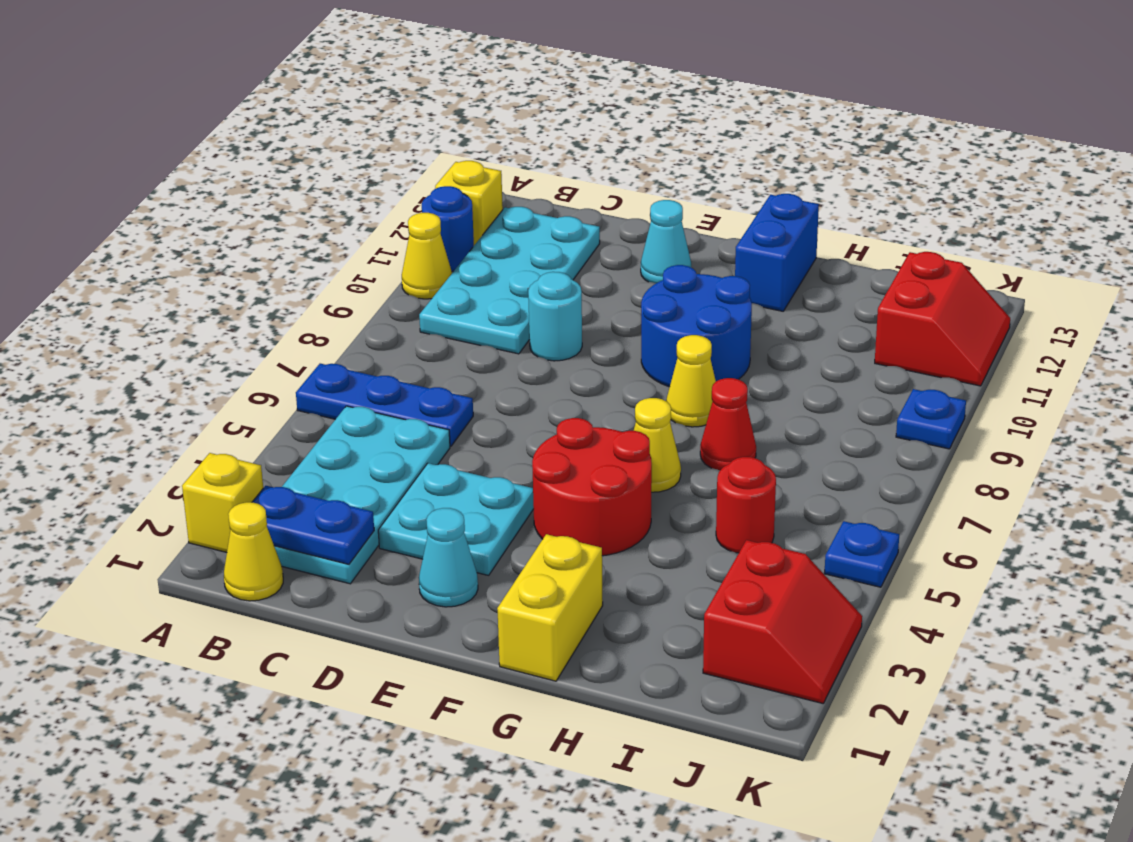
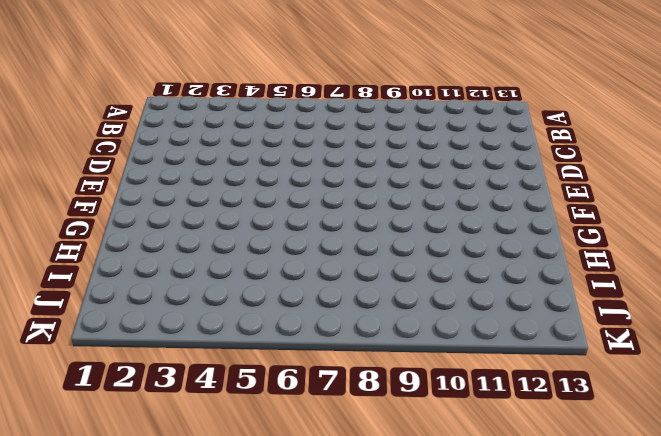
none -> yellow 1x1 brick [182,453,263,552]
none -> blue 1x3 plate [296,364,473,446]
none -> yellow 1x1 cone [402,213,452,299]

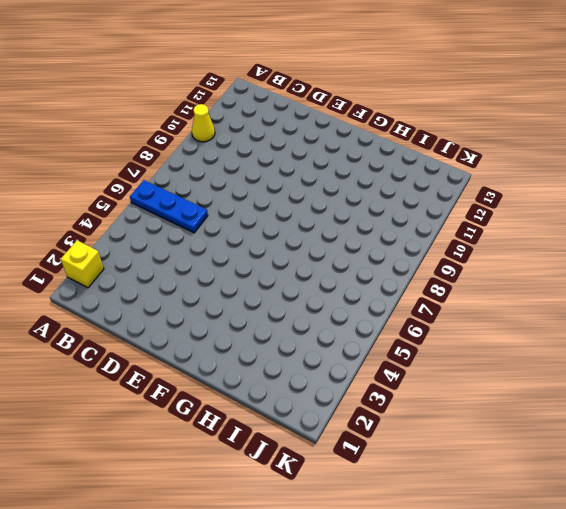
none -> blue 1x1 round brick [422,186,474,271]
none -> yellow 1x1 brick [435,161,503,245]
none -> yellow 1x1 cone [224,502,283,601]

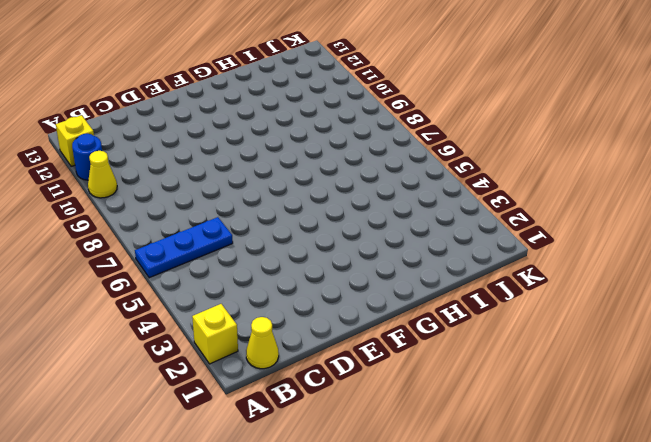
none -> cyan 2x4 plate [274,406,450,584]
none -> cyan 2x4 plate [419,207,600,354]
none -> cyan 2x2 plate [378,463,534,575]

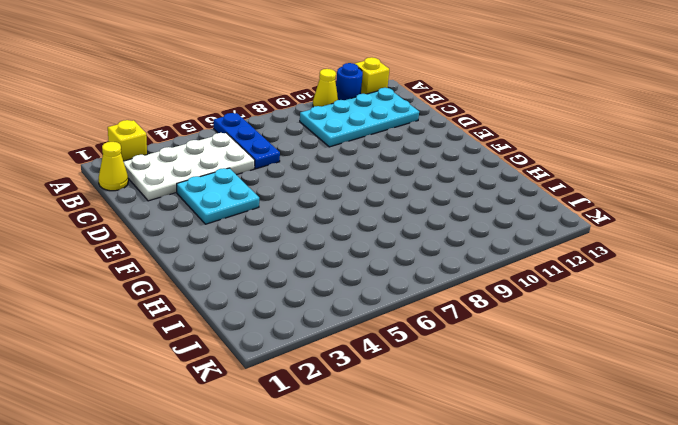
white 2x4 plate [123,133,255,201] -> cyan 2x4 plate [274,406,450,584]
none -> cyan 1x1 round brick [528,272,582,361]
none -> cyan 1x1 cone [419,508,478,607]
none -> cyan 1x1 cone [641,200,691,283]

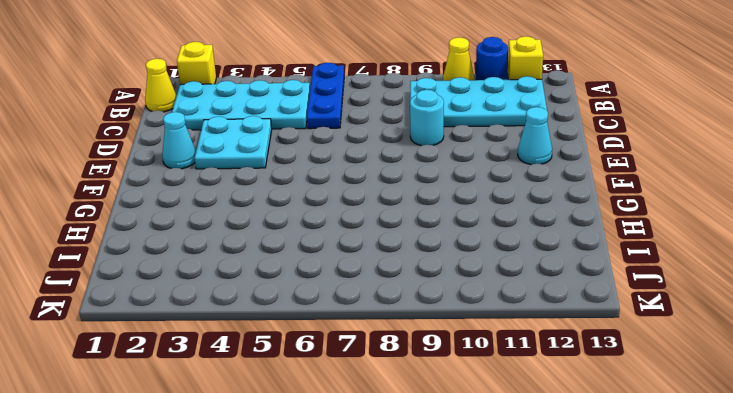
none -> red 2x2 round brick [532,418,652,556]
none -> blue 2x2 round brick [641,265,752,387]
none -> yellow 1x2 brick [497,534,603,681]

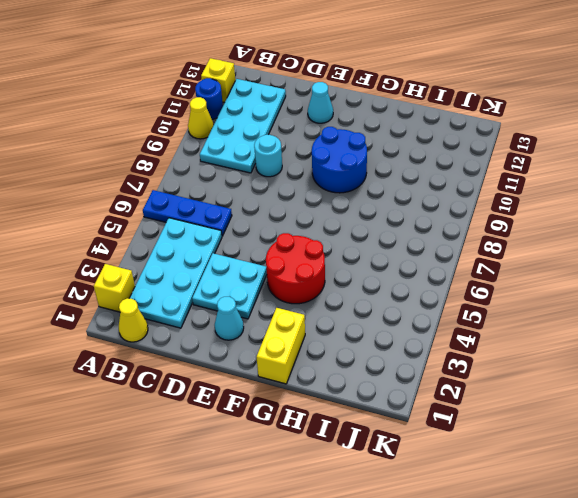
none -> yellow 1x1 cone [634,398,681,492]
none -> yellow 1x1 cone [666,335,716,427]
none -> blue 1x2 brick [735,194,819,311]

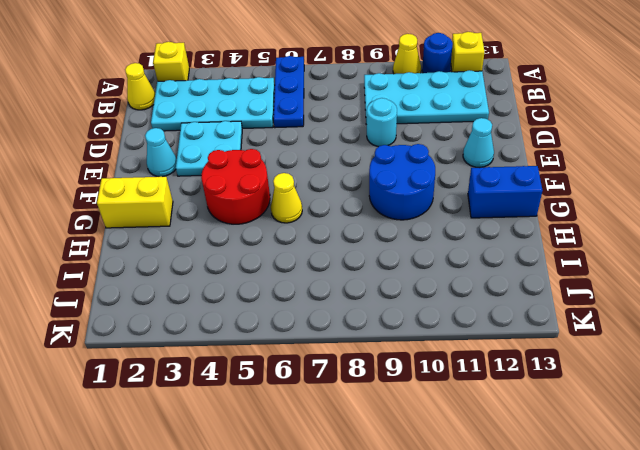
none -> yellow 1x1 cone [666,335,716,427]
none -> red 1x1 cone [700,378,756,471]
none -> red 1x1 round brick [716,457,776,553]

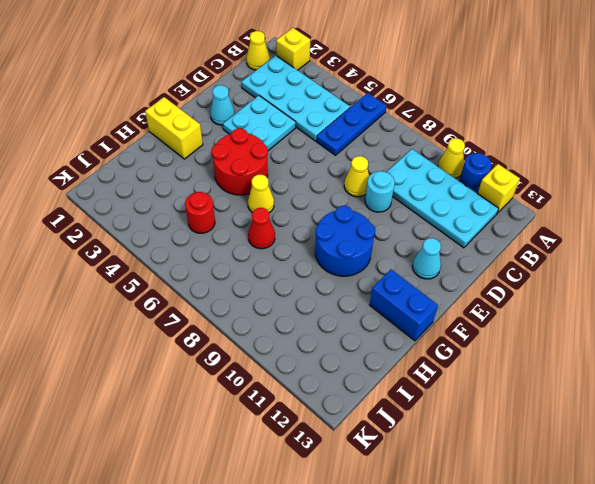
yellow 1x1 cone [344,156,369,197] -> yellow 1x1 cone moved to [666,335,716,427]
none -> red 2x2 slope [703,540,862,703]
none -> red 2x2 slope [875,252,1010,386]
none -> blue 1x1 plate [824,521,899,587]

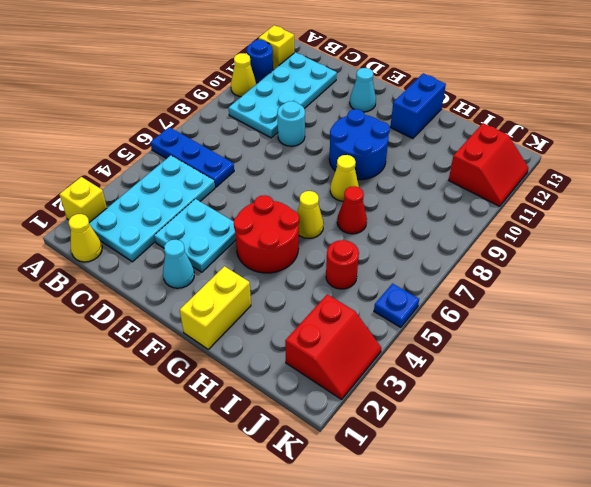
none -> blue 1x1 plate [896,389,966,449]
none -> blue 1x2 plate [253,486,374,564]

